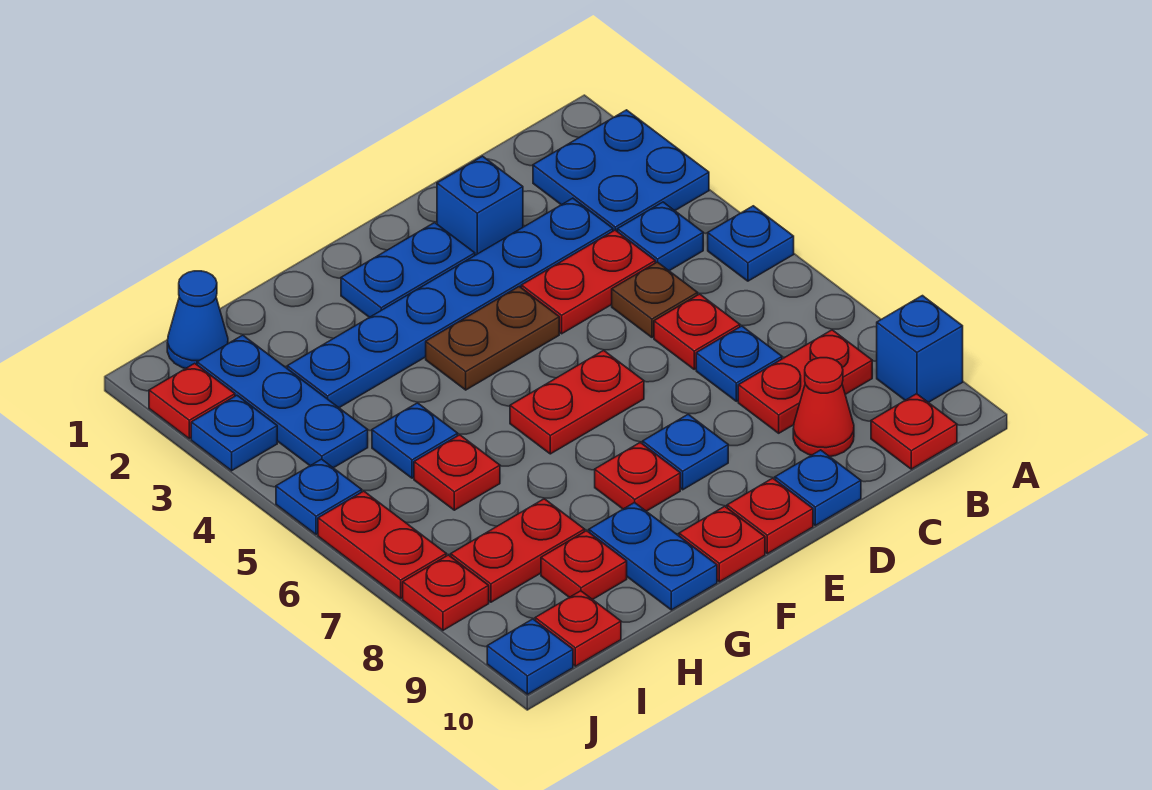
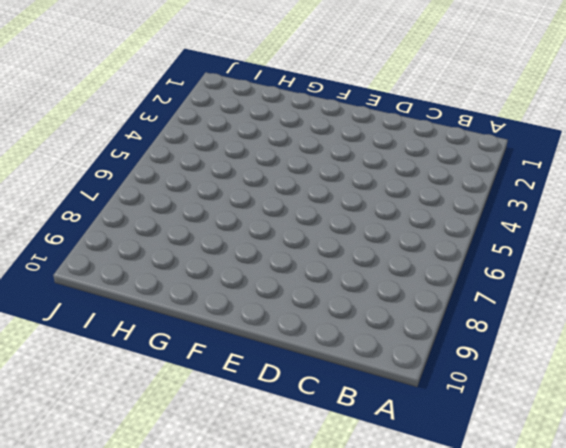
none -> blue 2x2 plate [533,110,709,231]
none -> blue 1x1 plate [708,206,794,281]
none -> blue 1x1 brick [877,296,963,402]
none -> blue 1x1 plate [617,202,703,271]

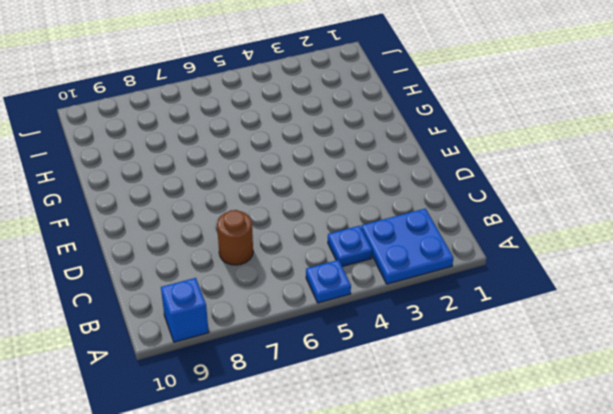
brown 1x1 round brick [217,210,253,265] -> blue 1x1 plate [696,326,782,401]
none -> red 1x2 plate [738,330,872,433]
none -> red 1x1 plate [871,394,957,469]
none -> blue 1x6 plate [287,198,613,408]
none -> red 1x2 plate [521,230,655,334]

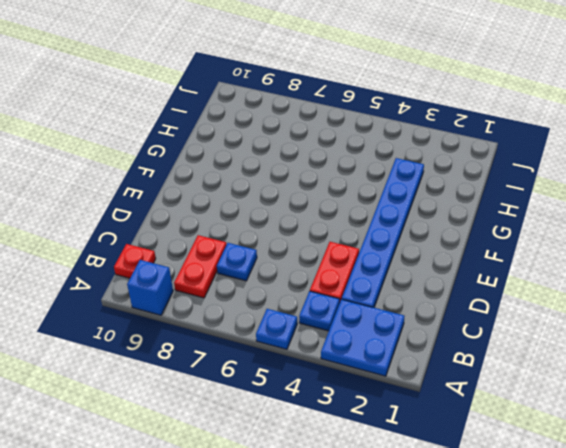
none -> brown 1x1 plate [612,262,698,337]
none -> red 1x1 plate [654,294,740,369]
none -> red 1x1 cone [793,358,854,457]
none -> blue 1x1 brick [437,156,523,255]

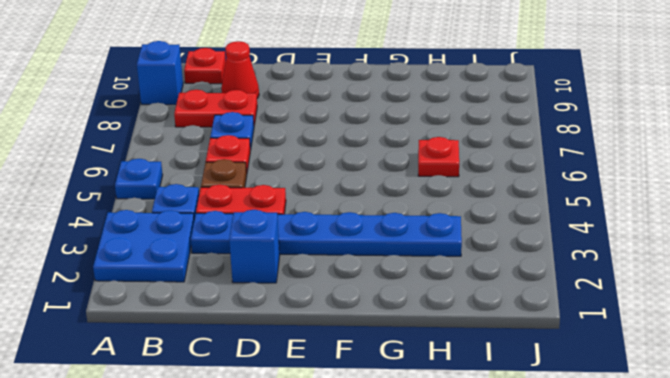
none -> blue 1x1 plate [775,450,861,525]
none -> blue 1x2 plate [341,223,475,317]
none -> brown 1x2 plate [426,287,559,390]
none -> red 1x2 plate [510,350,644,454]

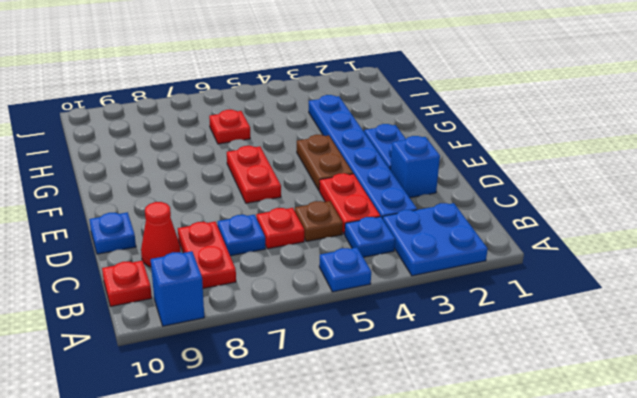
none -> blue 1x1 plate [643,414,728,490]
none -> red 1x1 plate [727,478,813,554]
none -> red 1x1 plate [595,443,680,511]
none -> red 1x1 plate [679,506,765,582]

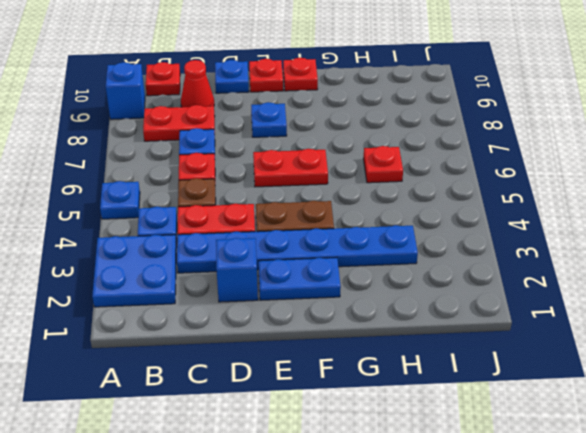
none -> red 1x1 plate [595,443,680,511]
none -> blue 1x2 plate [589,502,717,610]
none -> blue 1x1 plate [372,403,458,478]
none -> red 1x2 plate [451,499,585,602]

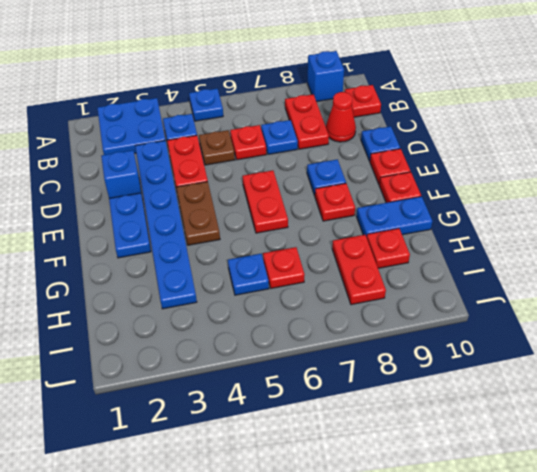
none -> blue 1x1 cone [167,271,228,369]
none -> blue 1x3 plate [197,335,368,468]
none -> red 1x1 plate [535,591,621,666]
none -> red 1x1 plate [149,363,235,439]

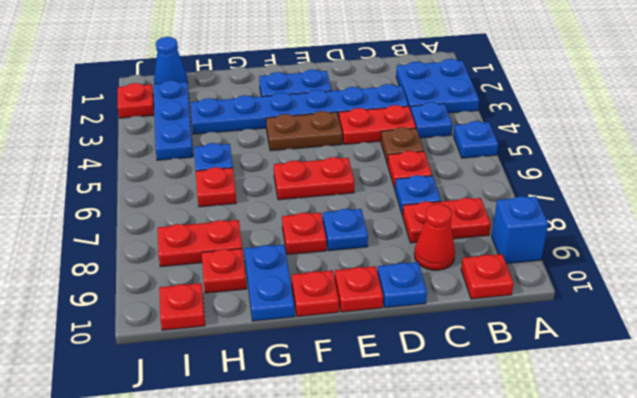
none -> blue 1x1 brick [437,156,523,255]
none -> blue 1x1 plate [191,396,277,471]
none -> blue 1x1 plate [276,459,362,535]
none -> red 1x2 plate [318,491,446,598]

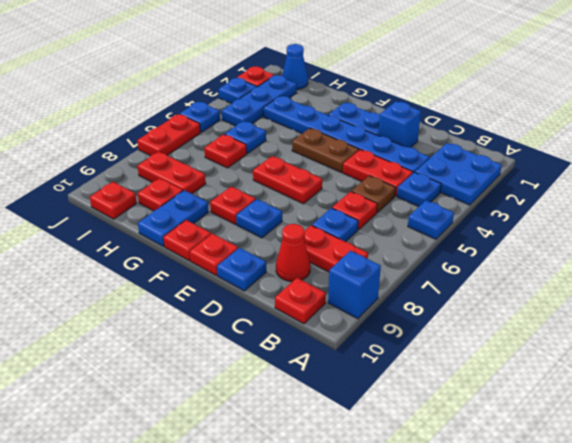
none -> red 1x1 plate [403,555,489,630]
none -> blue 1x1 plate [487,619,573,694]

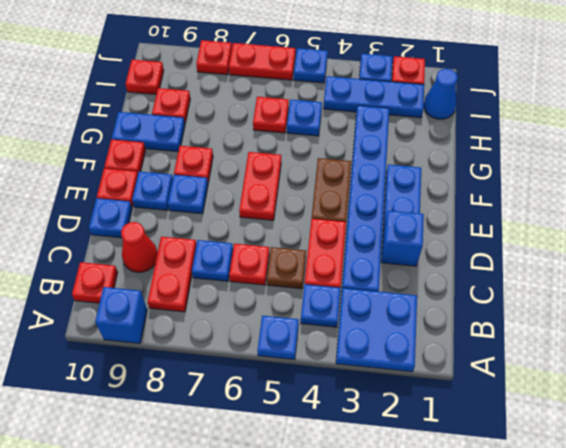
blue 1x1 plate [132,172,173,210] -> blue 1x1 plate moved to [487,619,573,694]
none -> red 1x2 plate [451,499,585,602]

